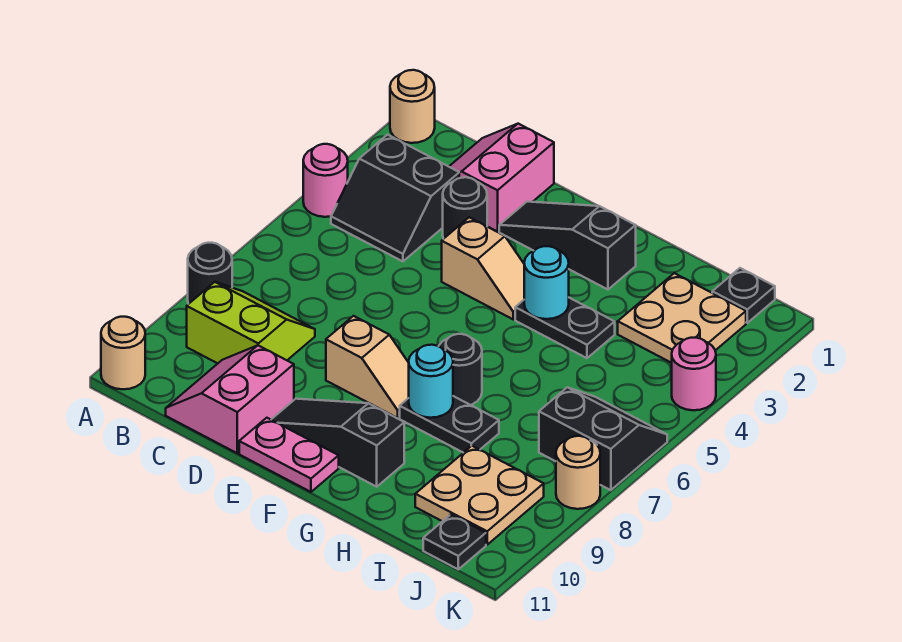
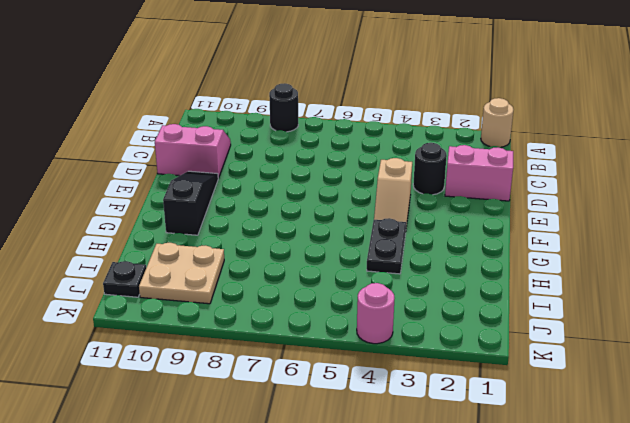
none -> pink 1x1 round brick [303,144,348,217]
none -> tan 1x1 round brick [101,317,145,389]
none -> black 2x2 slope [331,135,459,261]

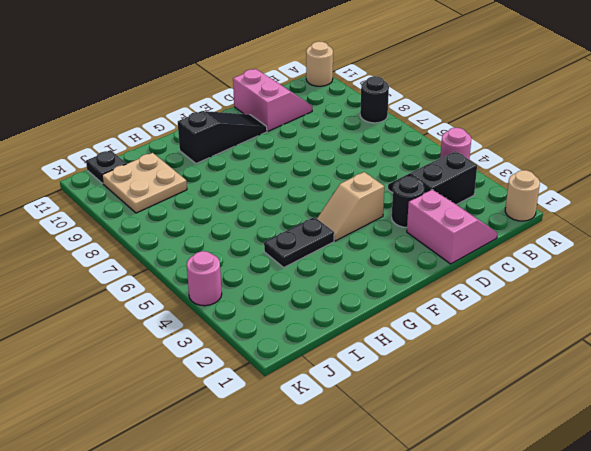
none -> lime 2x2 slope [187,282,315,363]
none -> black 1x3 slope [499,202,636,289]
none -> tan 1x2 slope [326,316,409,418]

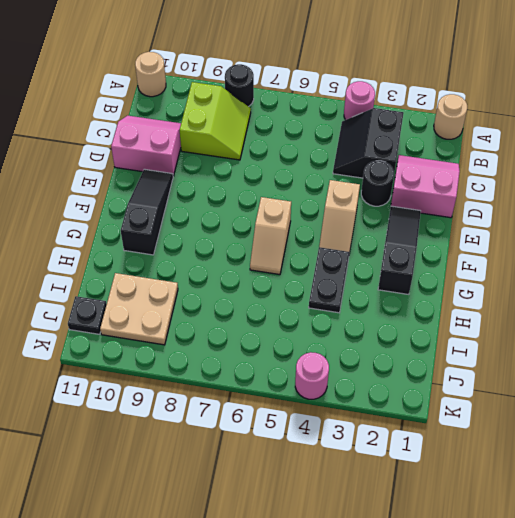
tan 1x2 slope [250,197,291,275] -> tan 1x2 slope moved to [326,316,409,418]
none -> pink 1x2 plate [239,418,339,492]
none -> black 1x1 round brick [439,334,482,405]
none -> black 1x2 plate [400,396,499,453]

